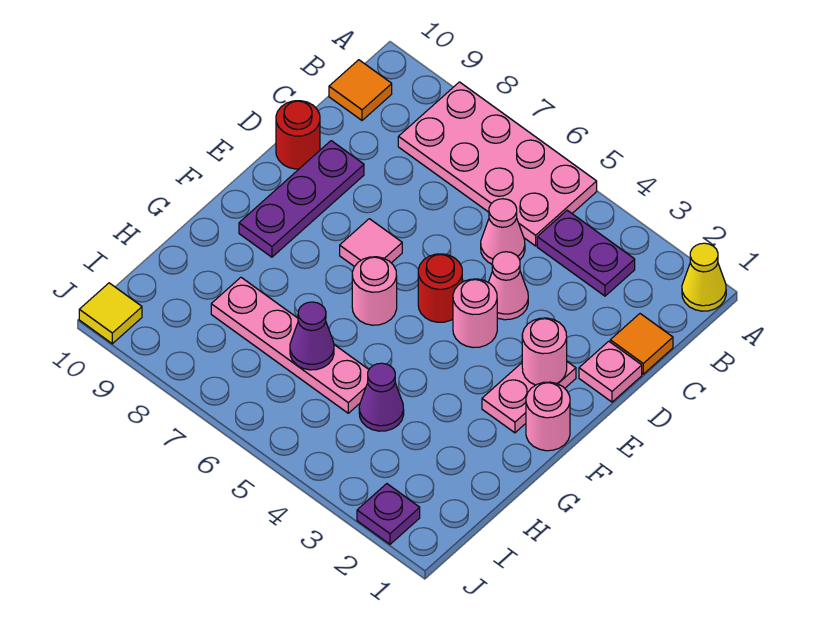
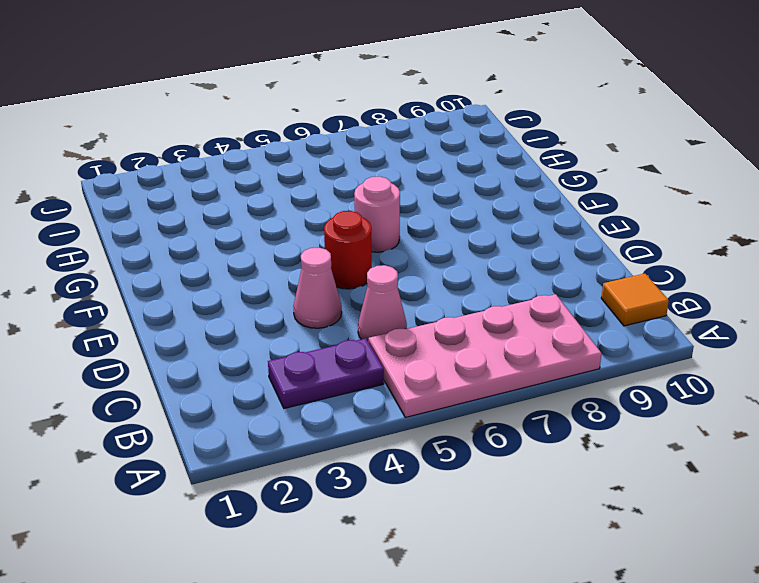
none -> yellow 1x1 cone [682,243,726,311]
none -> orange 1x1 tile [610,314,673,374]
none -> pink 1x1 plate [579,341,642,402]

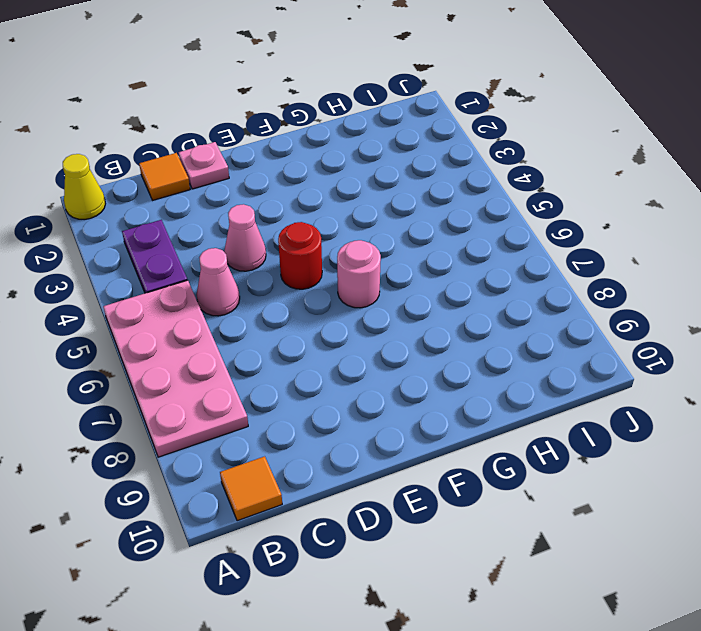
none -> purple 1x3 plate [239,141,364,257]
none -> red 1x1 round brick [276,101,320,169]
none -> pink 1x2 plate [482,362,576,433]

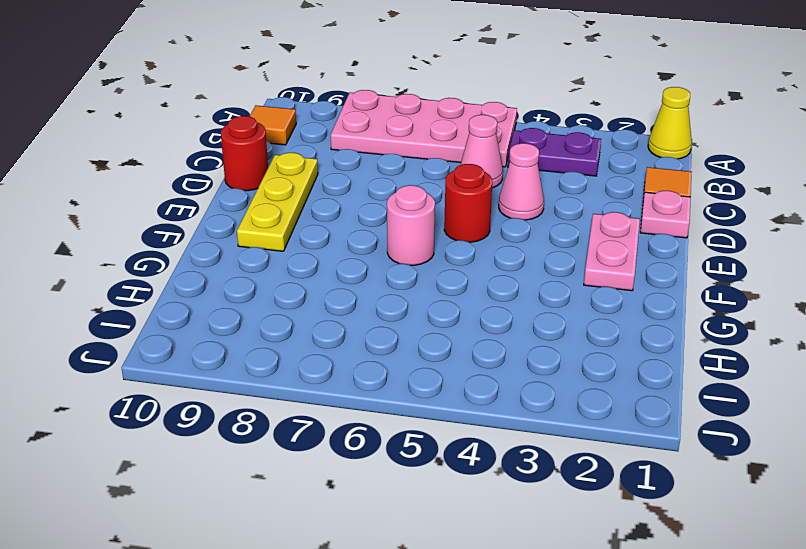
yellow 1x3 plate [237,153,318,251] -> purple 1x3 plate [239,141,364,257]
none -> pink 1x1 round brick [453,279,497,347]
none -> pink 1x1 tile [340,219,402,267]
none -> pink 1x1 round brick [526,382,570,451]

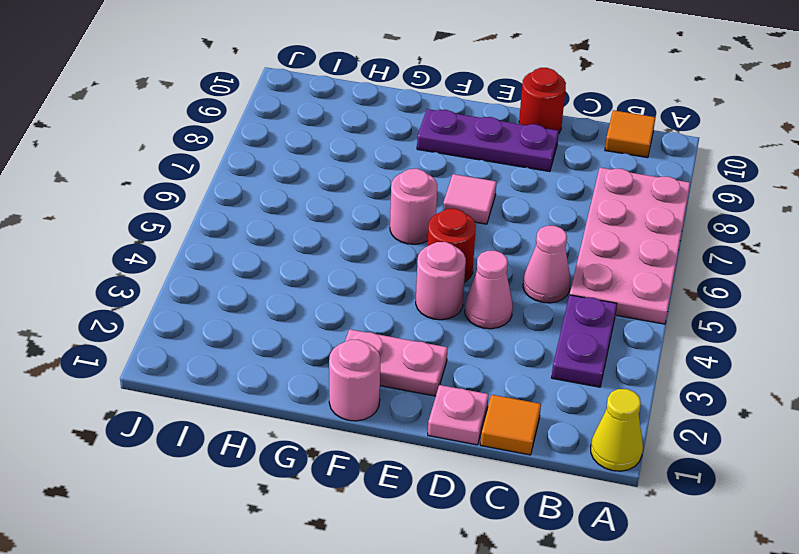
none -> purple 1x1 cone [359,363,404,431]
none -> pink 1x4 plate [211,277,369,413]
none -> purple 1x1 plate [357,484,420,544]

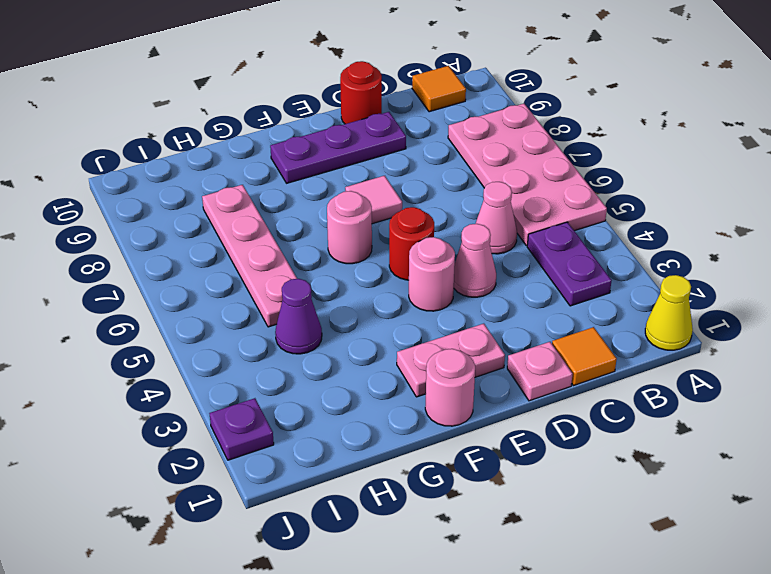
none -> yellow 1x1 tile [79,283,142,344]
none -> pink 1x1 round brick [522,318,567,385]
none -> purple 1x1 cone [290,302,334,370]

